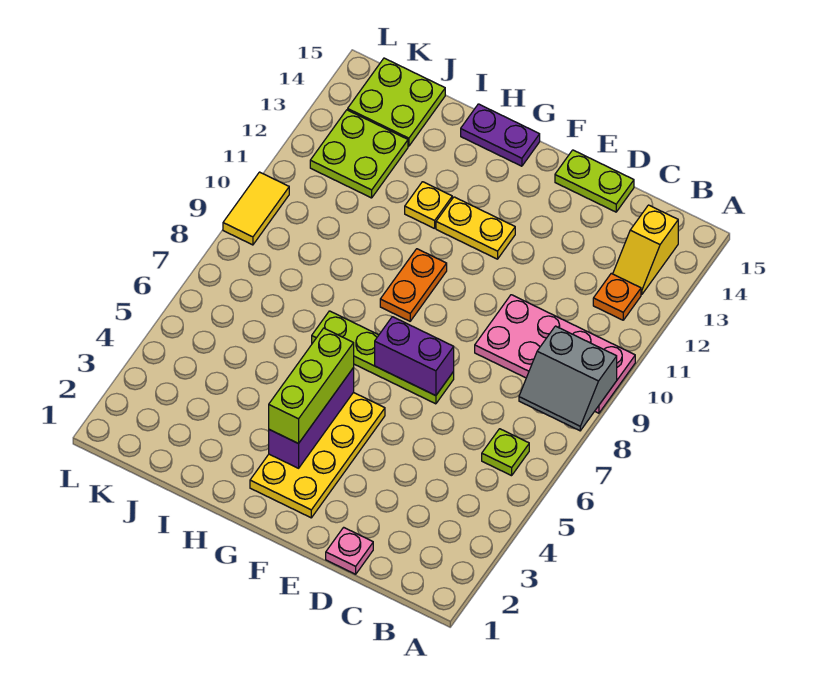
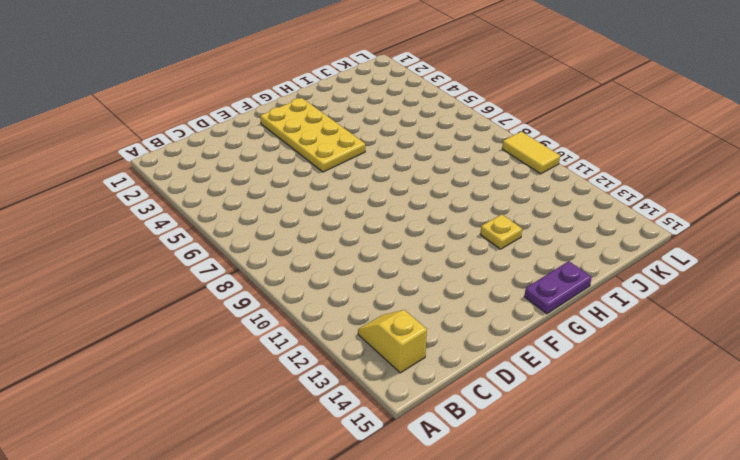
none -> pink 2x4 plate [475,295,635,413]
none -> lime 1x1 plate [482,429,529,476]
none -> orange 1x1 plate [593,273,641,320]

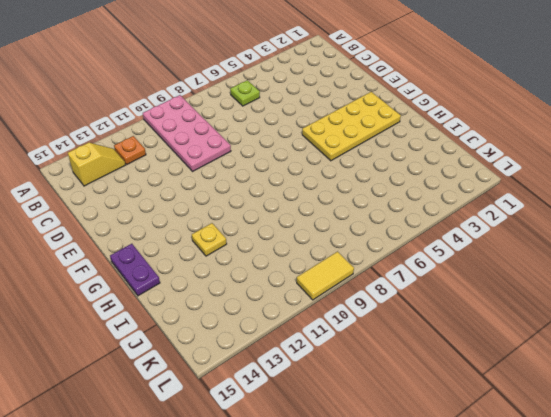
none -> pink 1x1 plate [326,527,373,574]
none -> lime 1x2 plate [555,150,634,212]
none -> lime 1x4 plate [312,311,454,404]

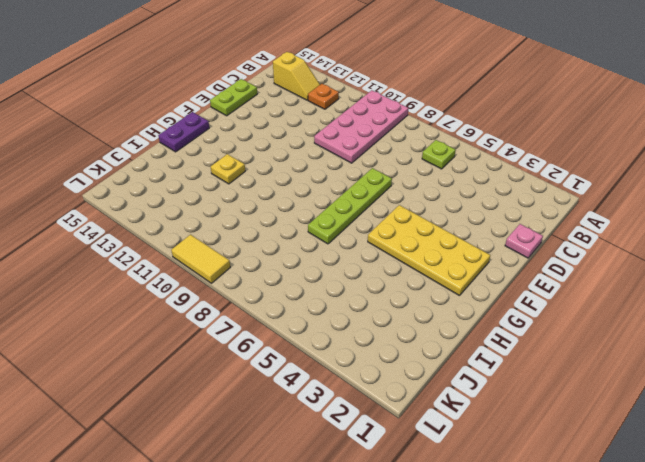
none -> yellow 1x2 plate [436,197,515,259]
none -> orange 1x2 plate [380,249,447,321]
none -> lime 2x2 plate [310,110,408,198]

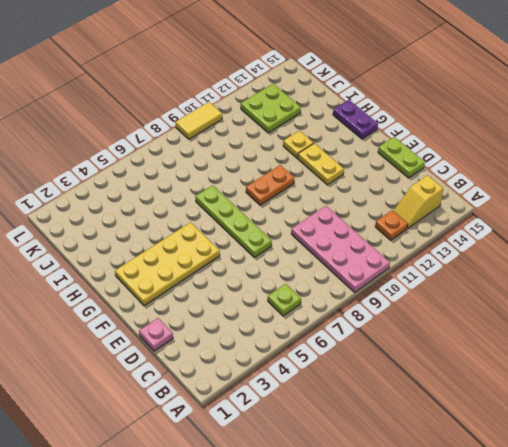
none -> lime 2x2 plate [348,58,445,146]
none -> grey 2x2 slope [519,326,617,431]
none -> purple 1x2 brick [375,317,454,396]

